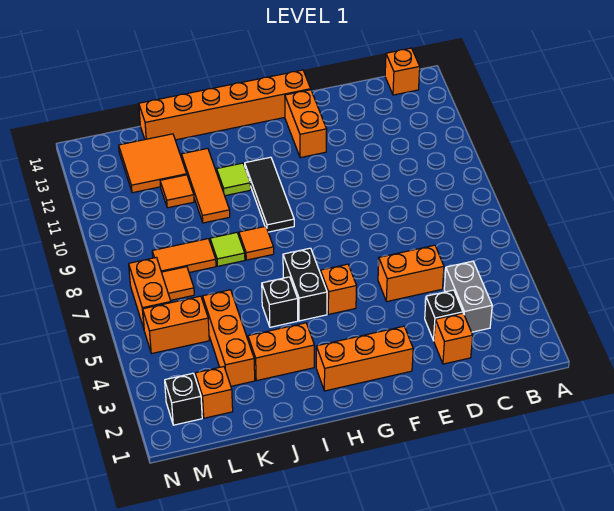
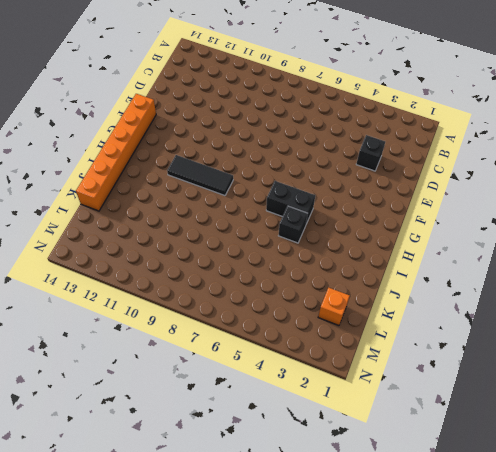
none -> orange 1x1 brick [385,48,420,95]
none -> grey 1x2 brick [444,261,492,332]
none -> orange 1x1 brick [434,313,473,364]

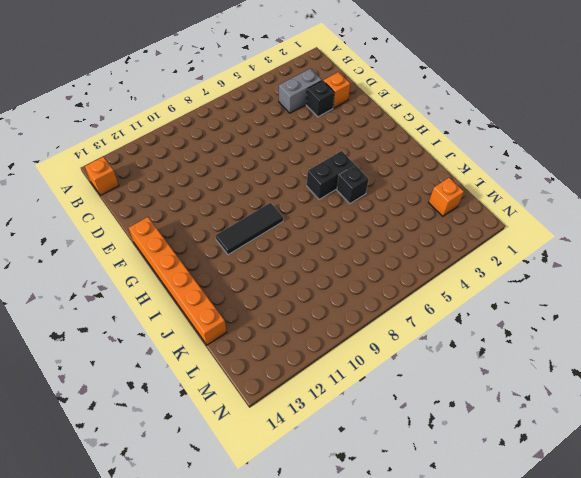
none -> orange 1x2 brick [378,245,444,302]
none -> orange 1x3 brick [316,326,413,391]
none -> orange 1x2 brick [285,90,327,158]

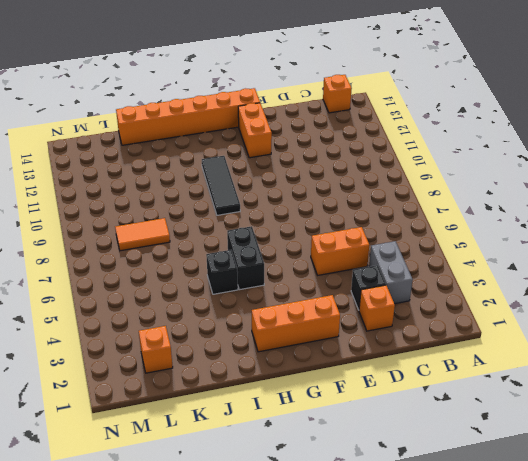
none -> orange 1x1 brick [320,264,357,314]
none -> orange 1x2 brick [248,323,314,381]
none -> orange 1x1 tile [239,226,274,260]

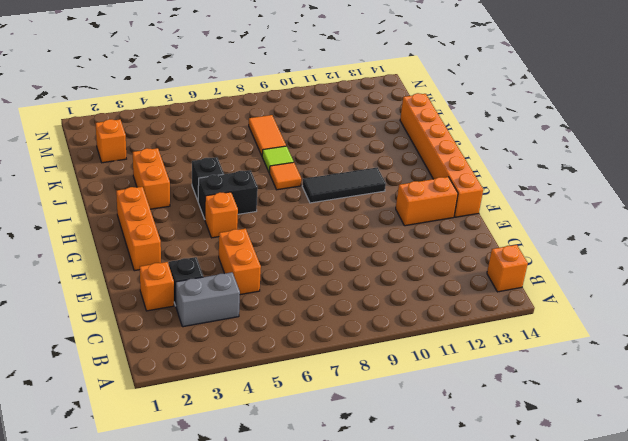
none -> lime 1x1 tile [217,163,251,196]
none -> orange 1x3 tile [181,148,230,223]
none -> orange 1x3 brick [202,290,255,386]

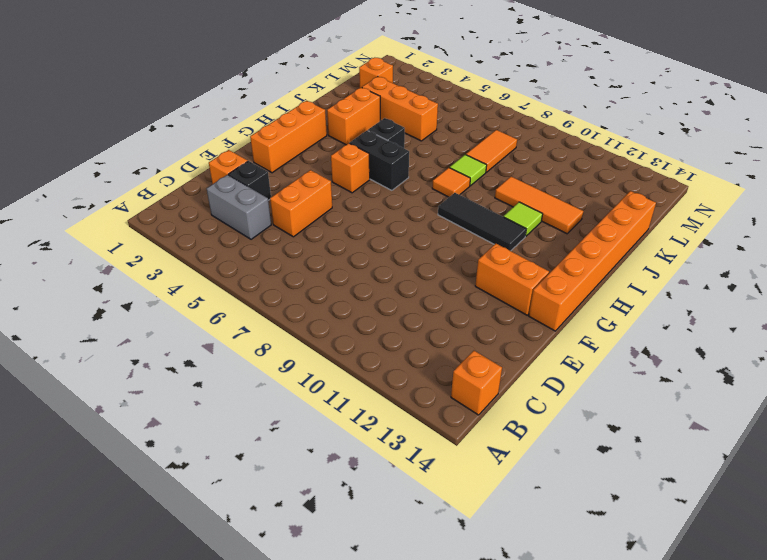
none -> orange 1x1 tile [160,175,194,208]
none -> orange 2x2 tile [119,134,187,193]
none -> orange 1x2 brick [143,296,209,354]

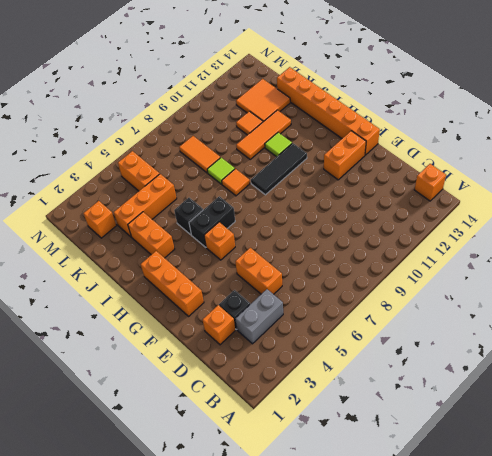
none -> orange 1x1 tile [162,267,194,300]
none -> black 1x1 brick [165,373,202,425]
none -> orange 1x2 brick [129,257,171,328]

